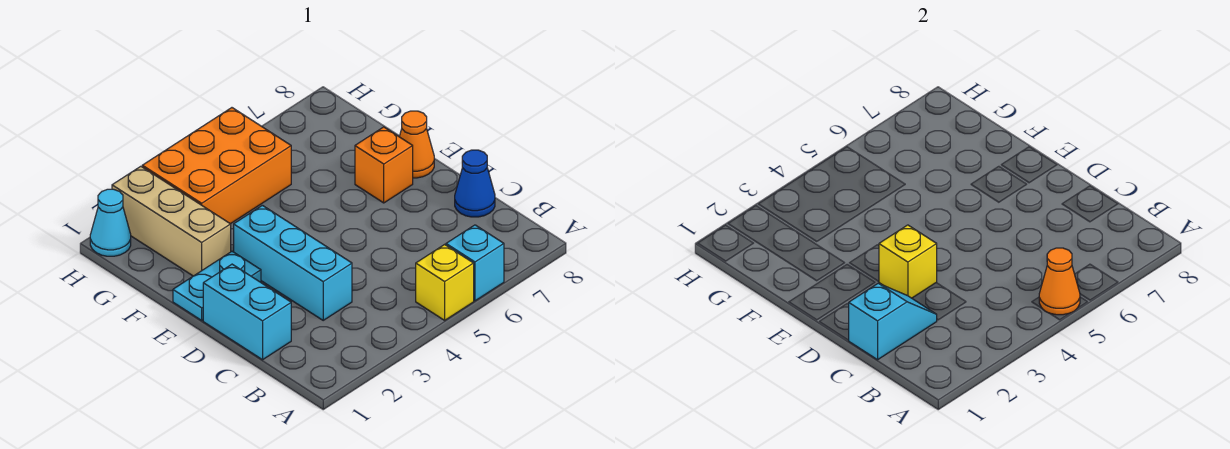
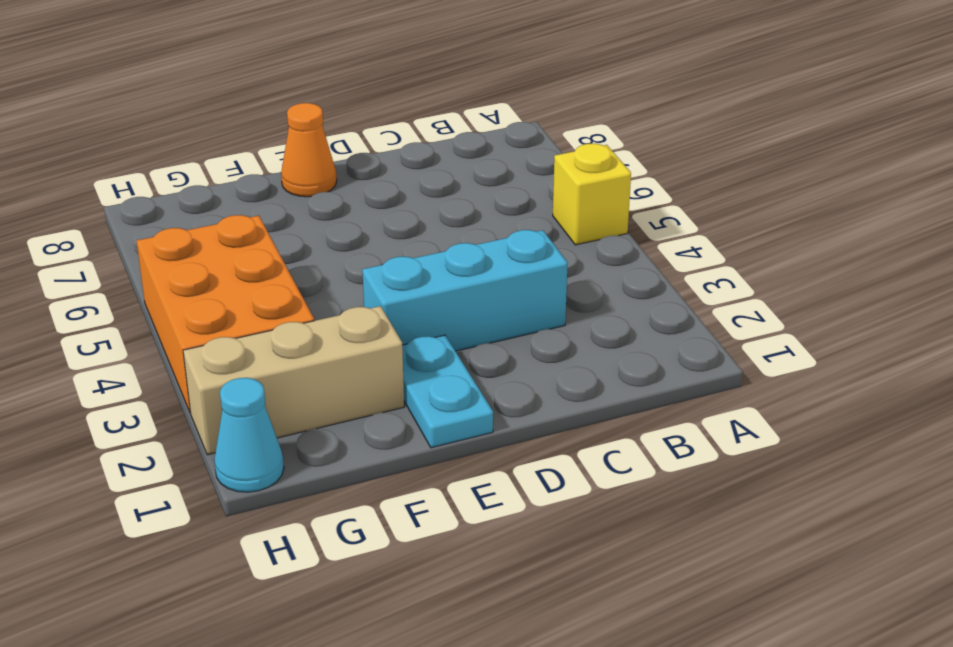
none -> cyan 1x1 brick [446,225,504,301]
none -> cyan 1x2 brick [203,264,291,360]
none -> blue 1x1 cone [455,150,495,217]

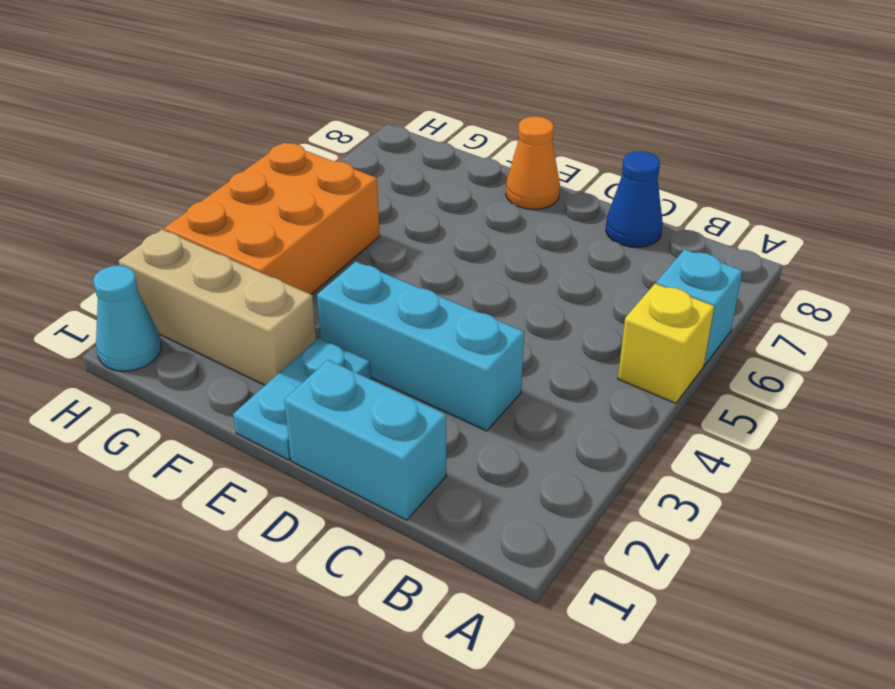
none -> orange 1x1 brick [355,127,413,203]
none -> orange 1x1 cone [1039,248,1080,315]
none -> cyan 1x2 slope [848,283,937,360]

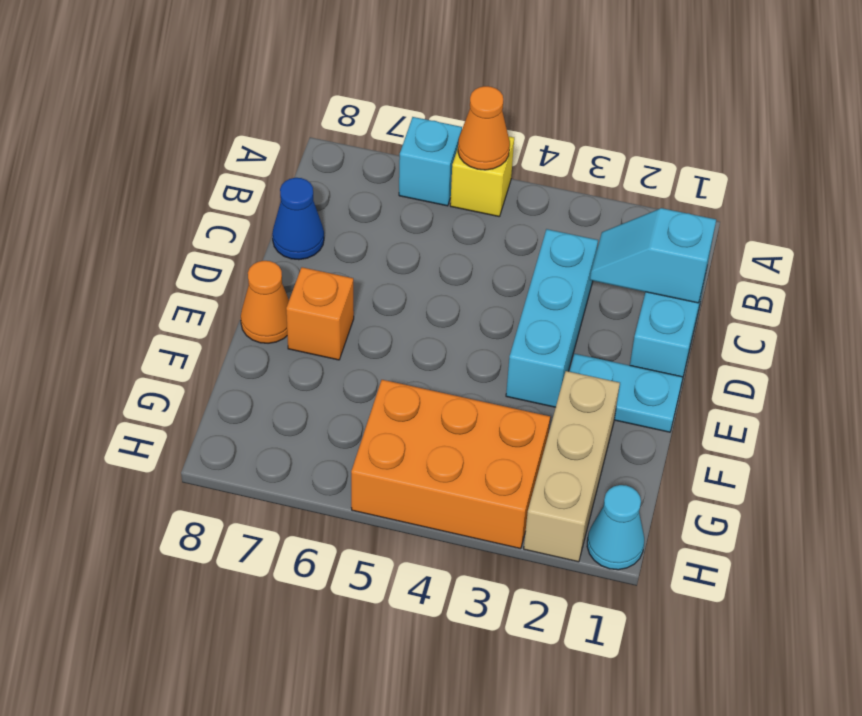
none -> yellow 1x1 brick [879,225,937,298]

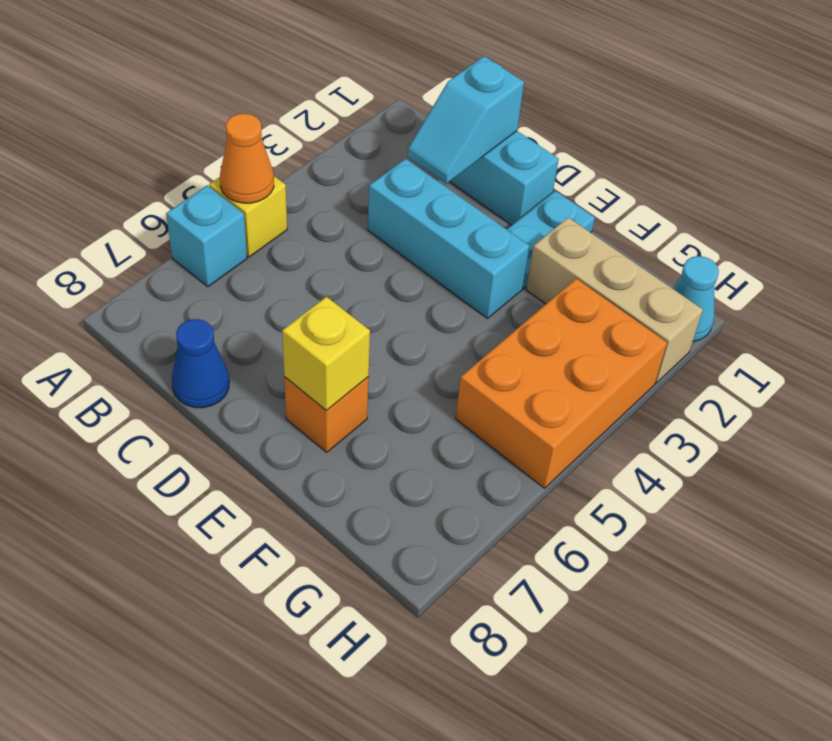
yellow 1x1 brick [282,297,370,411] -> yellow 1x1 brick moved to [879,225,937,298]
none -> orange 1x1 cone [399,111,434,178]

